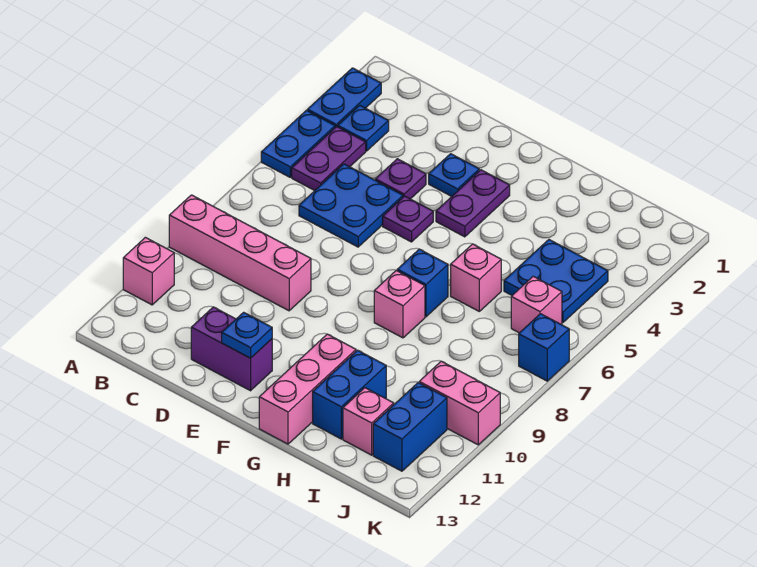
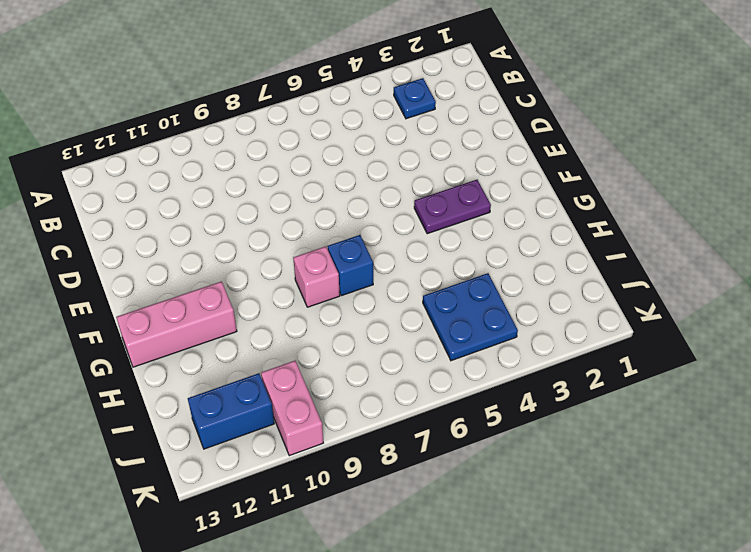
none -> blue 1x2 plate [307,68,381,127]
none -> blue 1x2 plate [261,110,335,177]
none -> pink 1x4 brick [169,195,311,311]

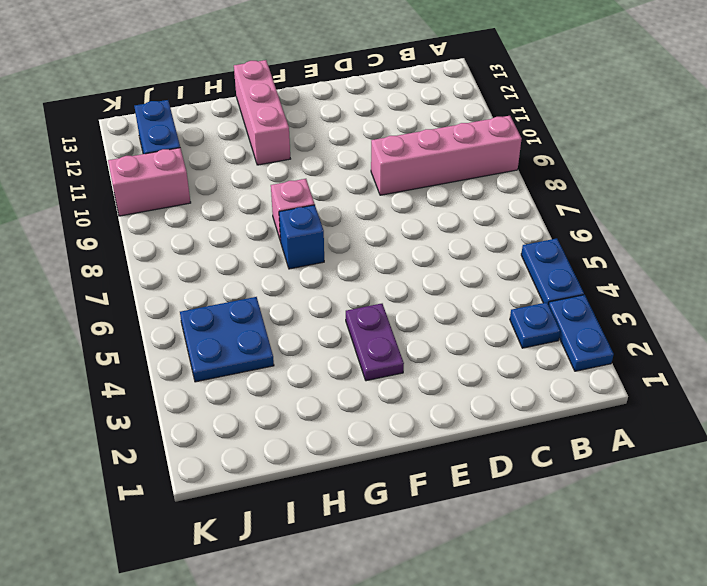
none -> pink 1x1 brick [123,237,174,305]
none -> purple 1x2 plate [292,127,366,191]
none -> blue 2x2 plate [299,164,403,247]

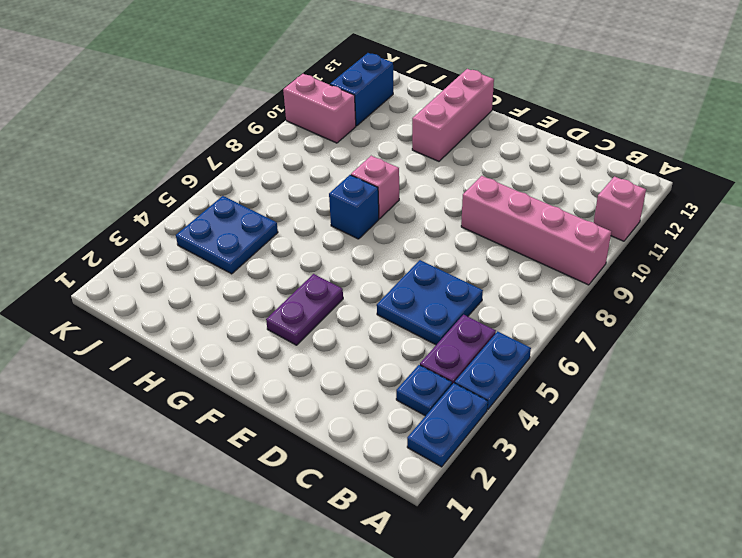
none -> purple 1x1 plate [375,159,426,199]
none -> purple 1x2 brick [191,307,272,391]
none -> blue 1x1 plate [429,154,479,197]

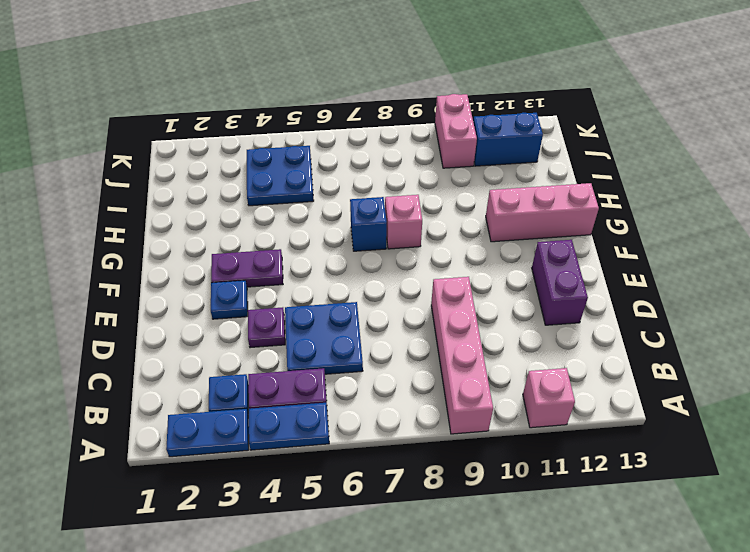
none -> purple 1x1 plate [383,196,433,242]
none -> pink 1x1 brick [451,244,501,311]
none -> blue 1x2 brick [313,350,386,439]

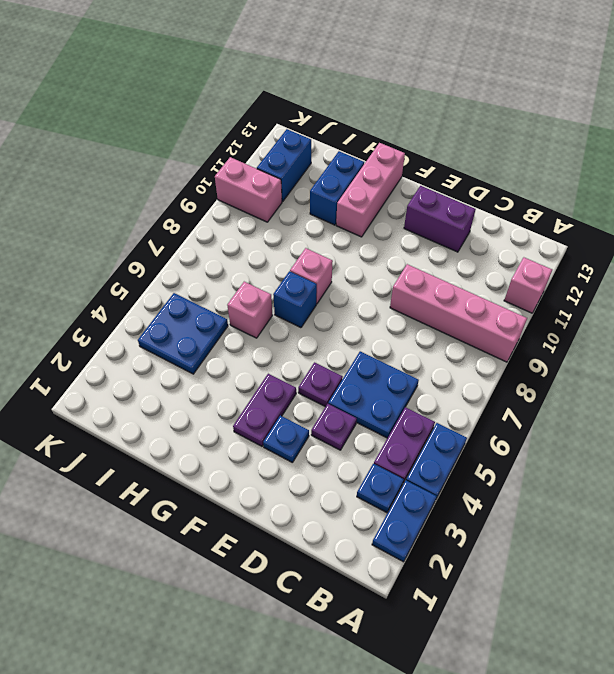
none -> pink 1x1 brick [343,388,394,455]
none -> pink 1x1 brick [511,276,562,333]
none -> blue 1x1 brick [519,314,569,381]

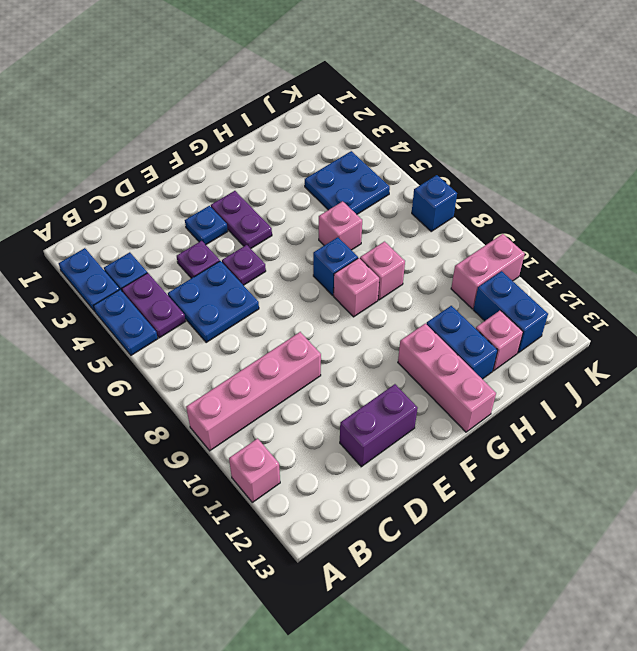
pink 1x1 brick [360,242,405,300] -> pink 1x1 brick moved to [511,276,562,333]
none -> blue 1x1 plate [222,312,272,358]

